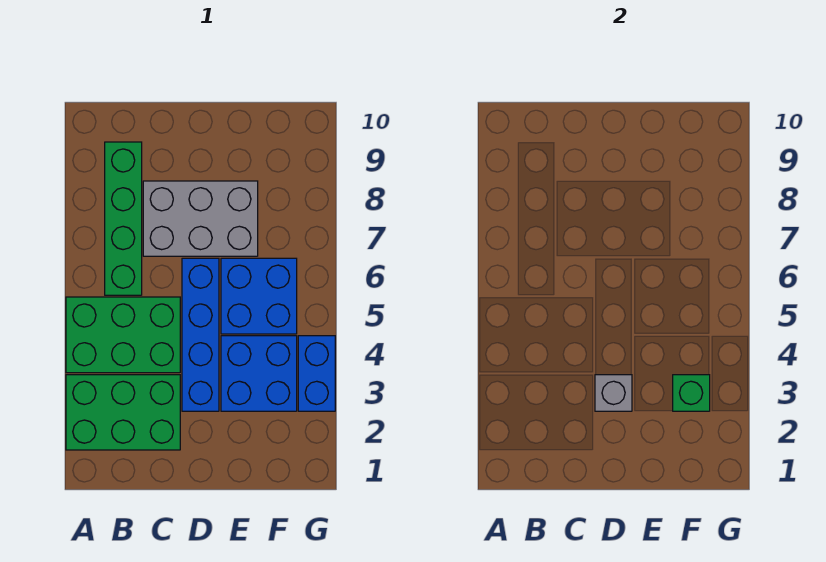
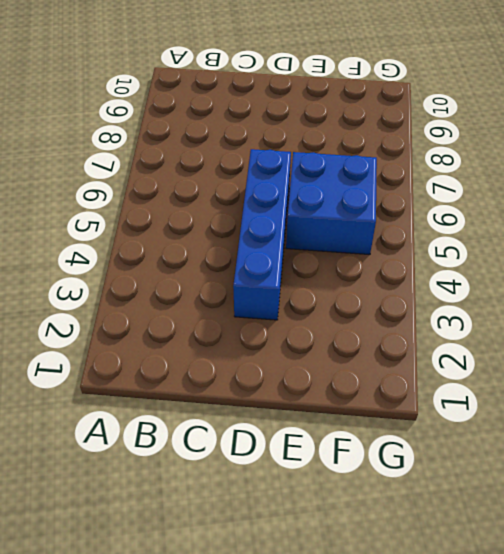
none -> green 2x3 brick [66,375,180,450]
none -> green 2x3 brick [66,297,180,373]

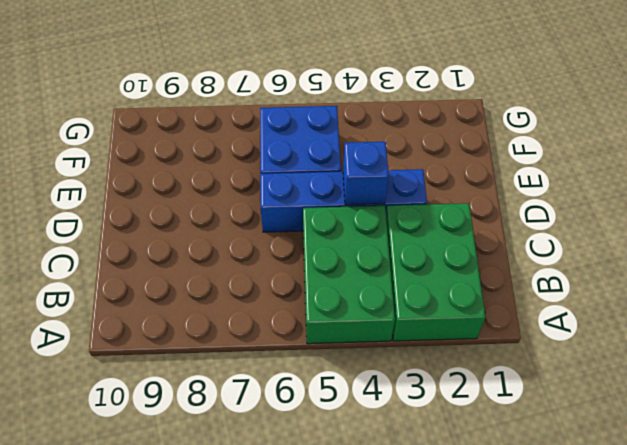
blue 1x1 brick [343,142,389,205] -> none
none -> green 1x4 brick [105,142,142,295]
none -> grey 2x3 brick [143,181,258,256]

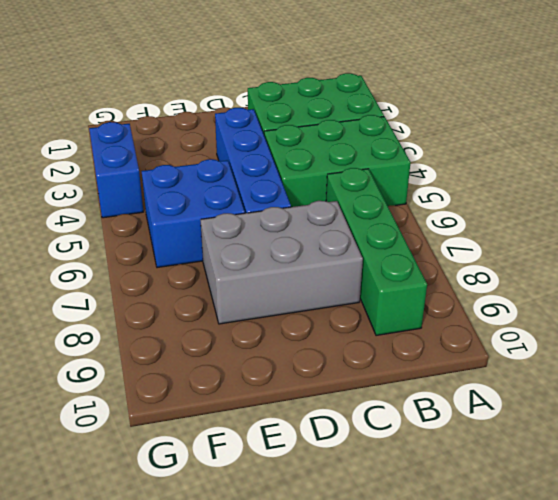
none -> blue 2x2 brick [221,336,297,411]
none -> grey 1x1 brick [595,375,632,411]

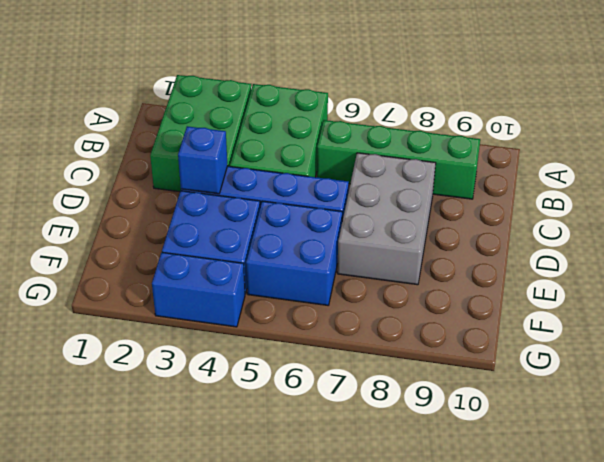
blue 1x1 brick [178,126,228,194] -> grey 1x1 brick [595,375,632,411]
none -> green 1x1 brick [673,375,710,411]

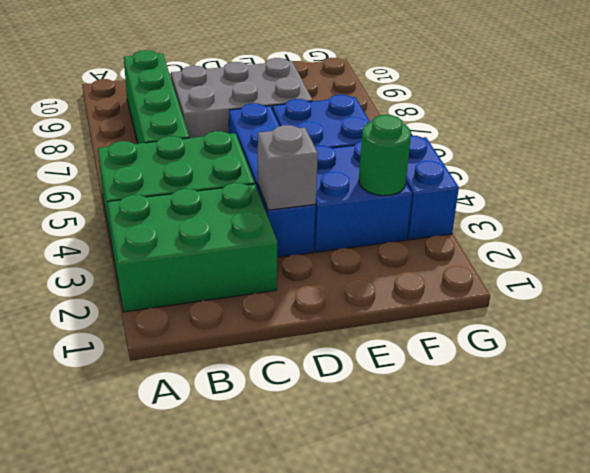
green 1x1 round brick [359,115,411,195] -> green 1x1 brick [673,375,710,411]

